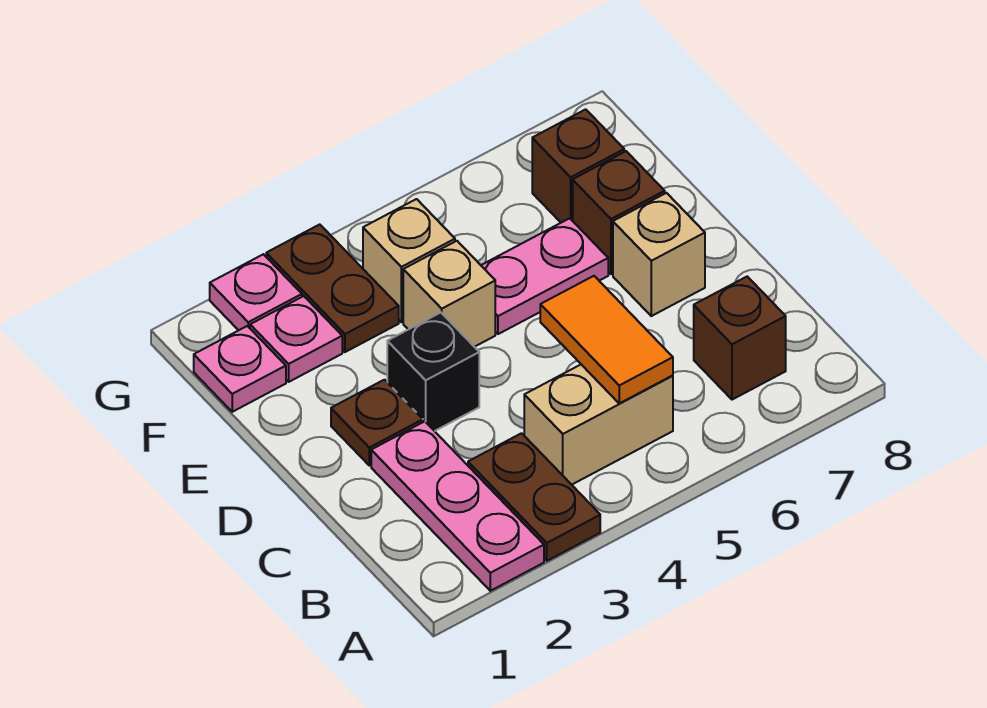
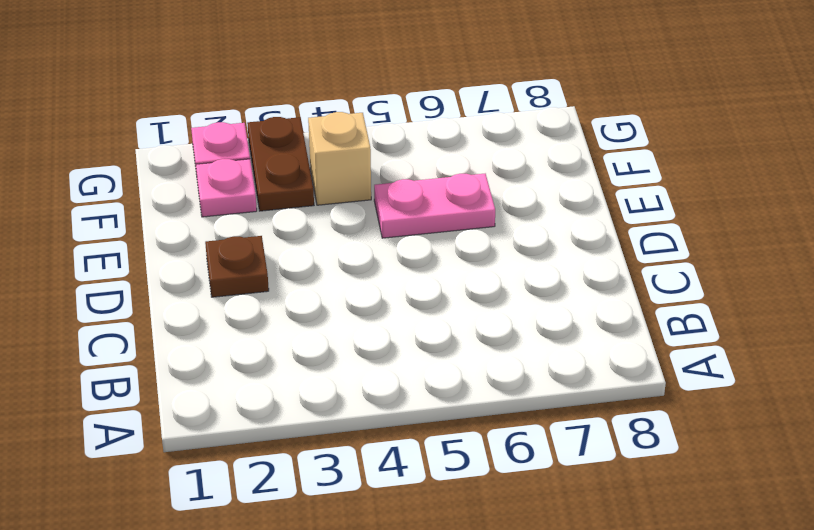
none -> pink 1x3 plate [371,421,544,591]
none -> brown 1x2 plate [468,433,600,561]
none -> tan 1x2 brick [524,365,673,485]

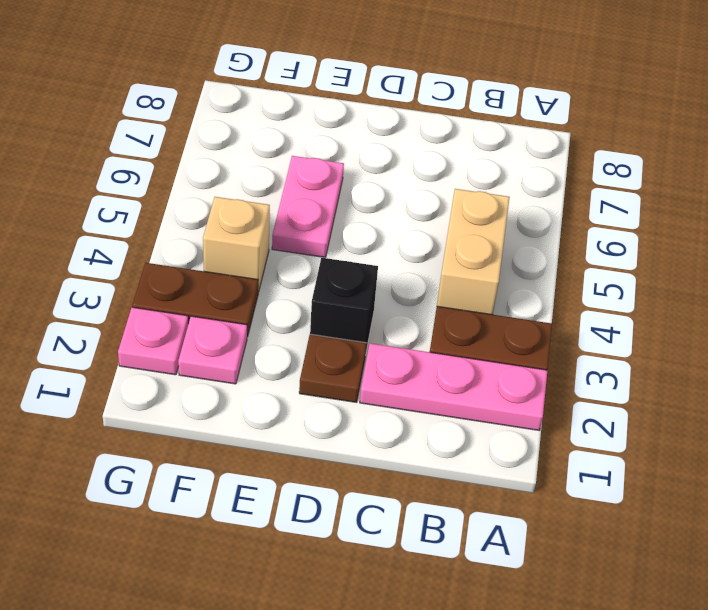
none -> brown 1x1 brick [694,277,786,400]
none -> tan 1x1 brick [613,193,705,316]
none -> tan 1x1 brick [403,241,495,347]

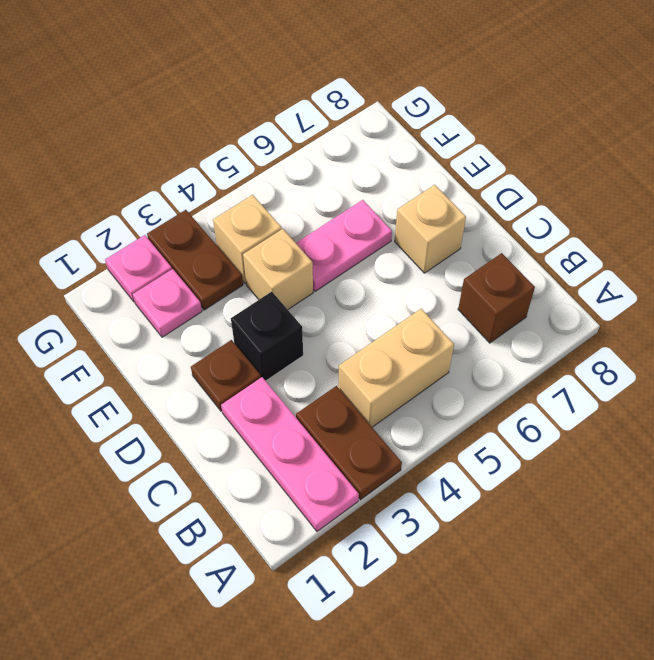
none -> brown 1x1 brick [573,151,665,274]
none -> pink 1x1 plate [194,326,286,412]
none -> brown 1x1 brick [532,109,624,223]

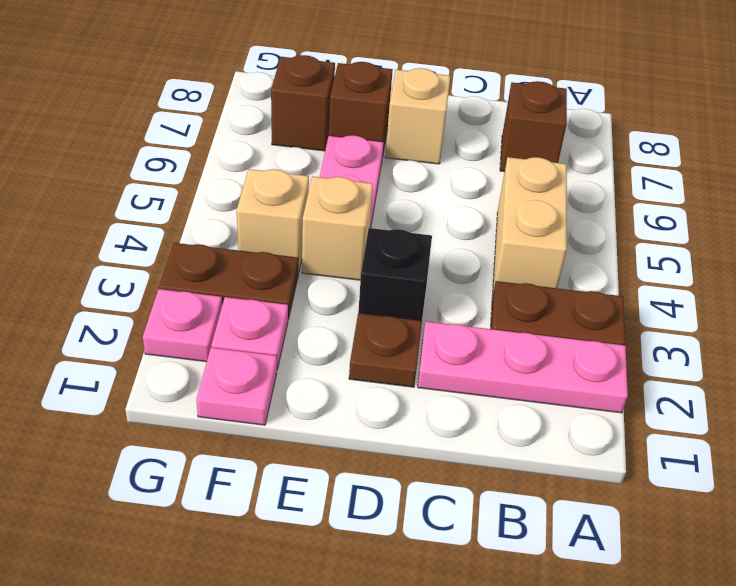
none -> orange 1x2 tile [540,276,673,403]

